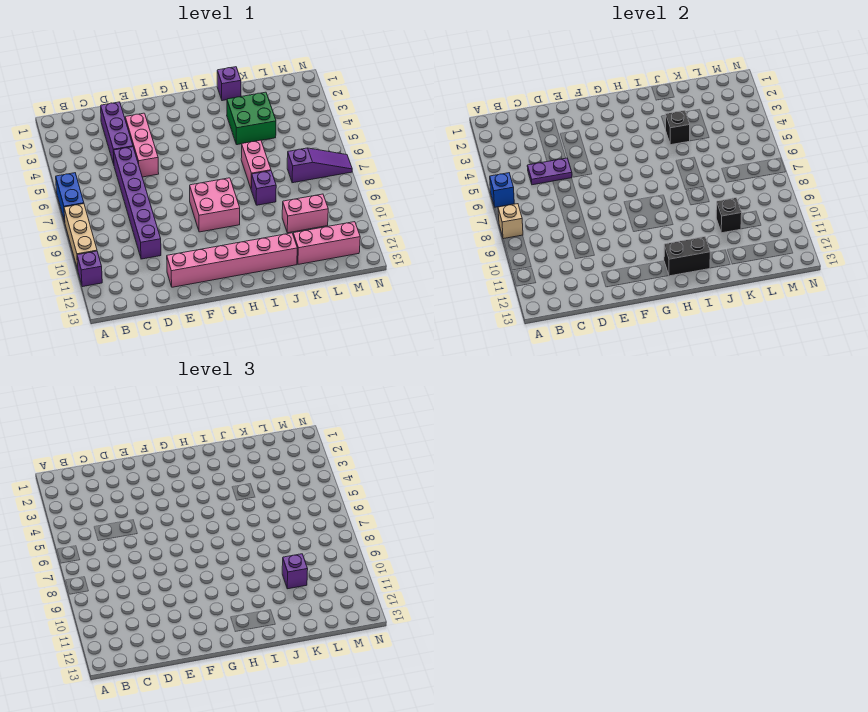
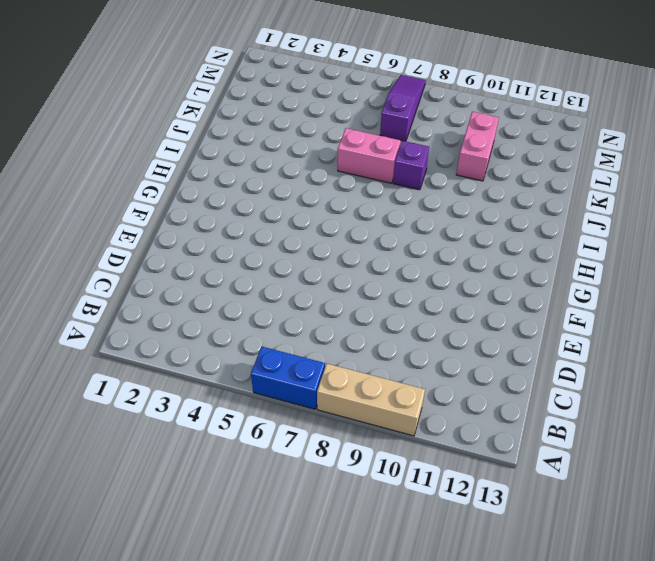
none -> purple 1x1 brick [77,251,102,287]
none -> purple 1x3 brick [101,102,133,164]
none -> purple 1x6 brick [114,147,161,259]

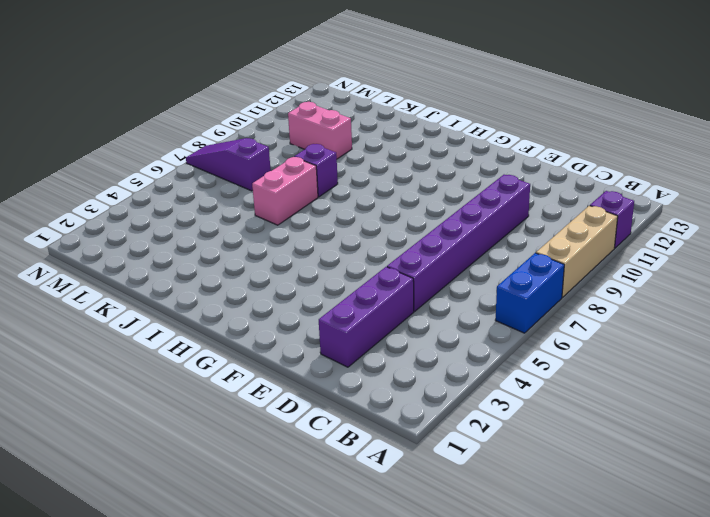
none -> pink 1x3 brick [125,113,159,177]
none -> pink 1x6 brick [167,233,297,287]
none -> pink 2x2 brick [190,178,240,232]

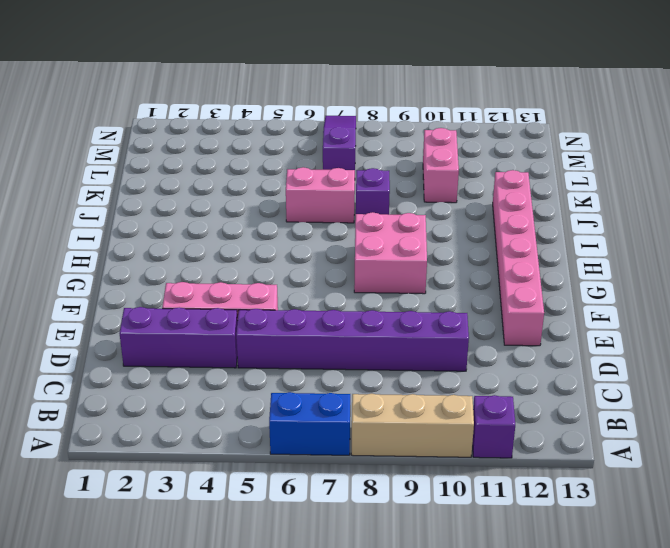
none -> purple 1x1 brick [217,67,241,101]
none -> green 2x2 brick [227,92,276,145]
none -> pink 1x3 brick [293,222,360,264]

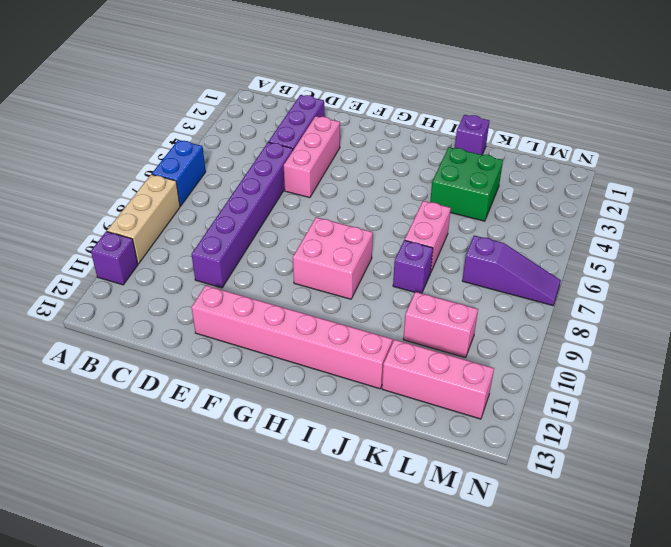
none -> blue 1x1 brick [490,173,514,207]
none -> tan 1x1 brick [498,204,523,239]
none -> purple 1x2 plate [527,158,572,185]

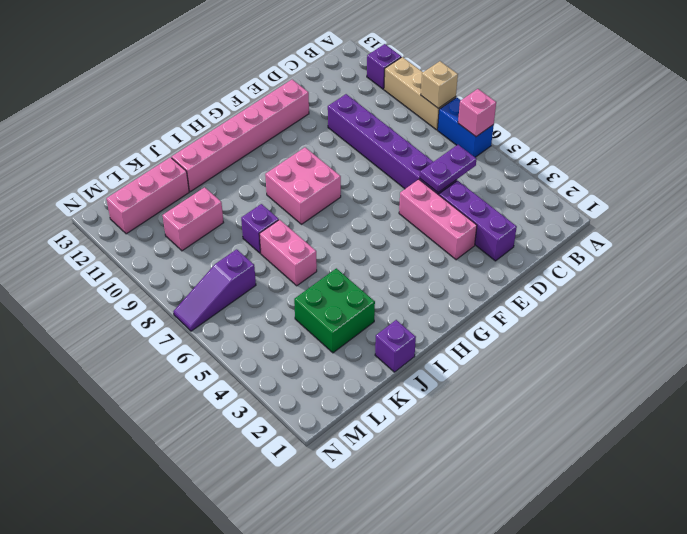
pink 1x1 brick [458,89,496,137] -> blue 1x1 brick [490,173,514,207]
none -> black 1x2 brick [664,237,710,276]
none -> black 1x1 brick [666,110,690,145]
none -> black 1x1 brick [716,198,742,233]

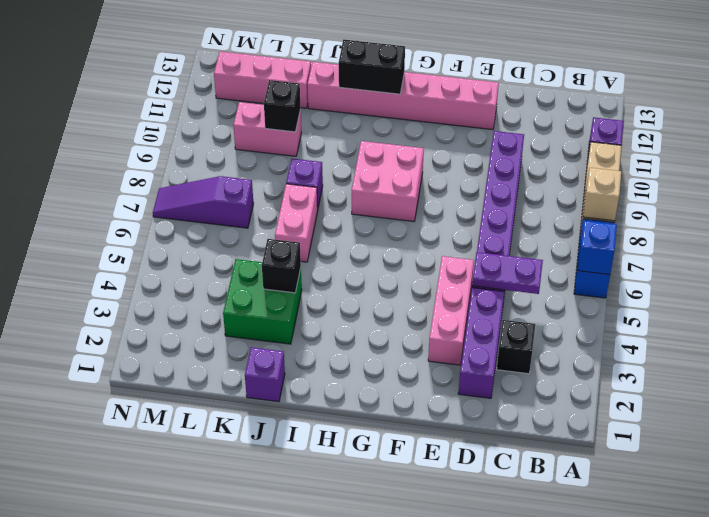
black 1x1 brick [497,320,535,374] -> none
none -> purple 1x1 brick [282,554,308,589]

